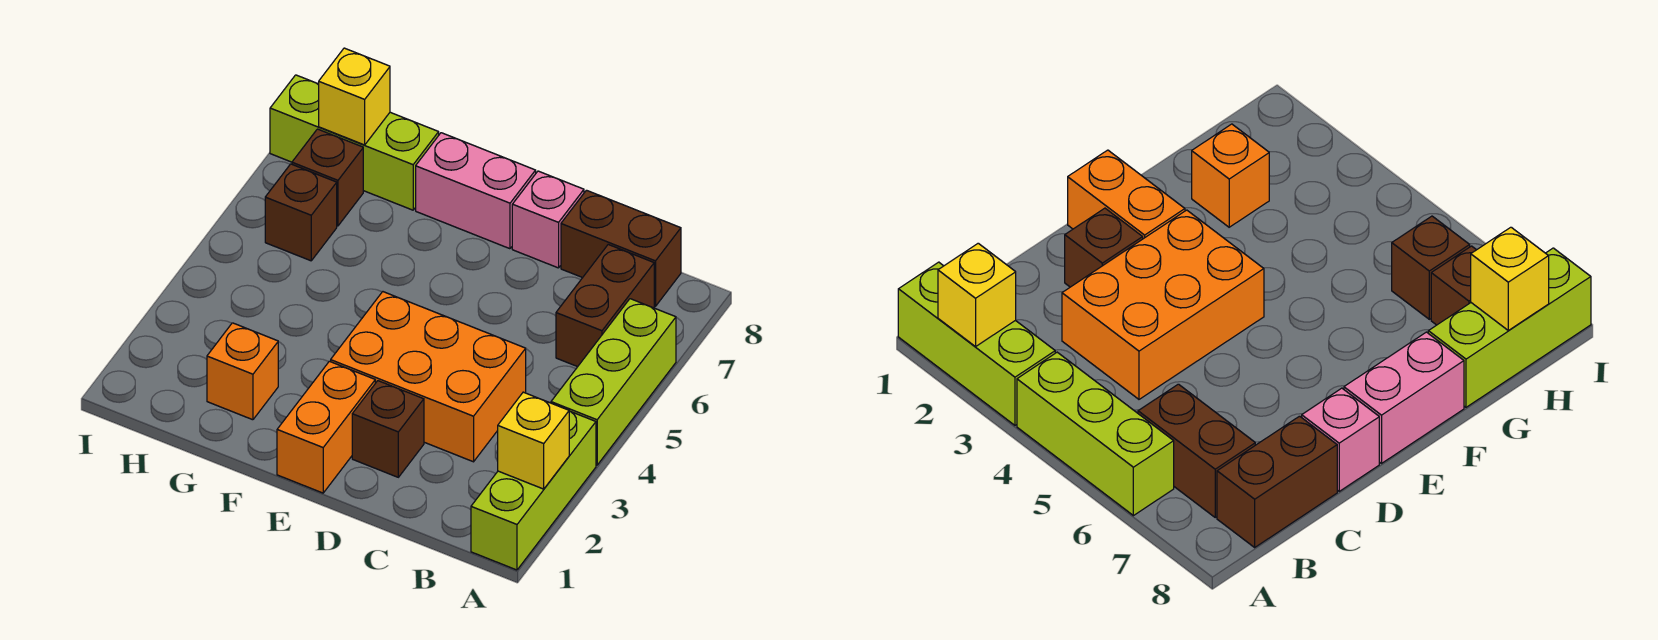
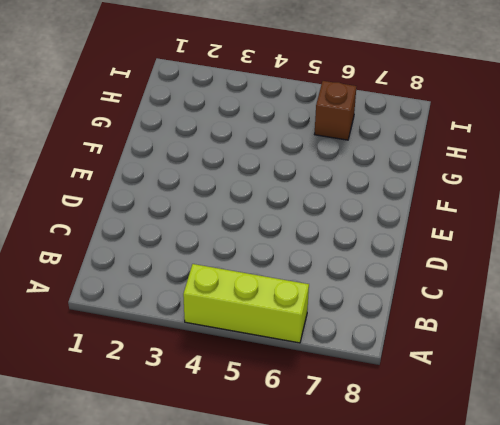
none -> lime 1x3 brick [471,411,596,570]
none -> brown 1x2 brick [556,245,654,367]
none -> brown 1x2 brick [561,190,681,306]

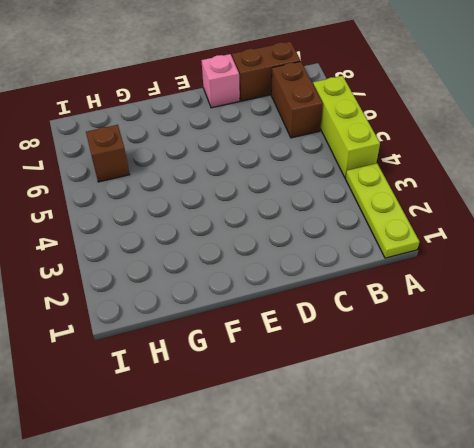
lime 1x3 plate [346,163,419,258] -> lime 1x3 brick [471,411,596,570]
none -> orange 2x3 brick [331,292,526,462]
none -> brown 1x1 brick [352,381,424,477]
none -> orange 1x2 brick [277,361,375,493]

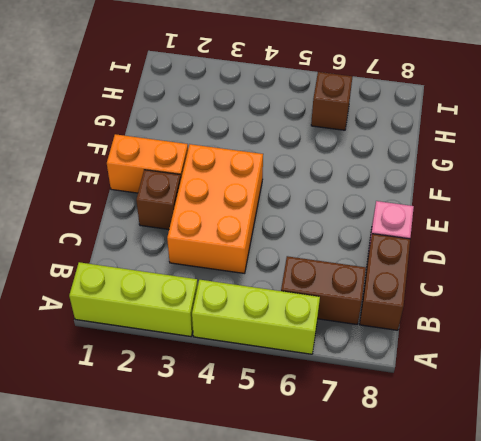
none -> pink 1x2 brick [416,133,536,249]
none -> orange 1x1 brick [207,323,278,420]
none -> lime 1x3 brick [270,75,439,210]

